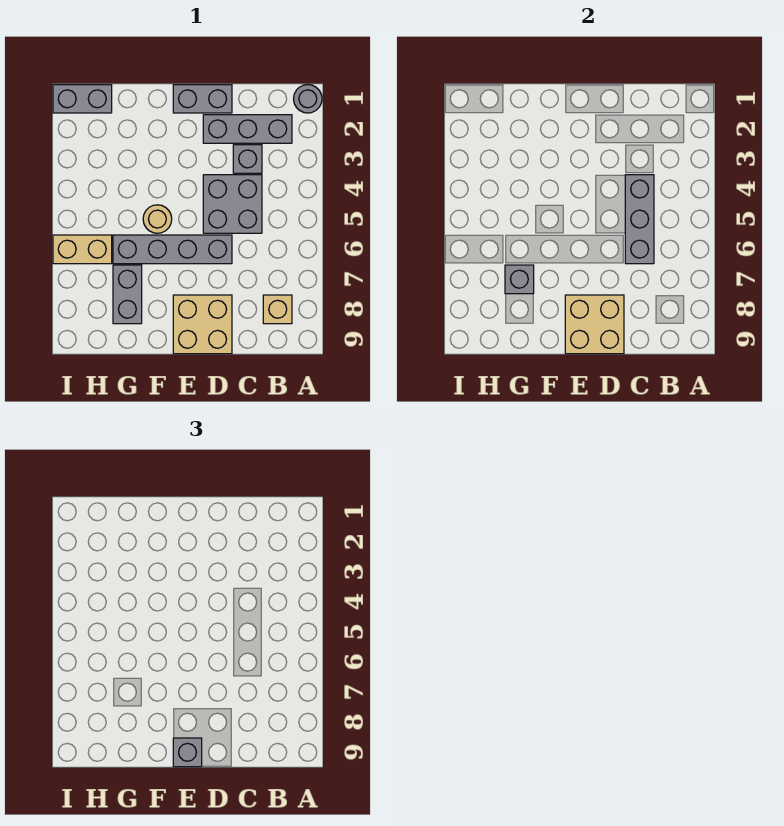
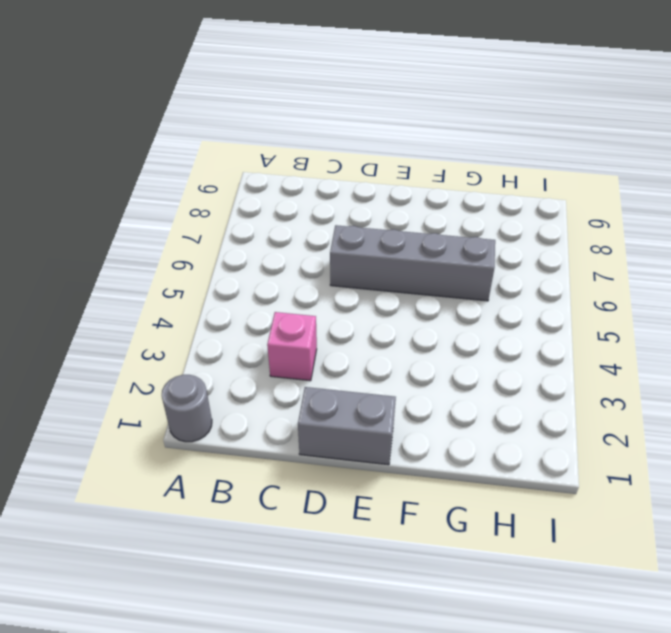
pink 1x1 brick [267,312,317,381] -> grey 1x1 brick [233,145,262,173]
none -> grey 1x3 brick [203,115,292,143]
none -> tan 1x1 brick [263,295,292,324]
none -> grey 2x2 brick [203,175,262,233]

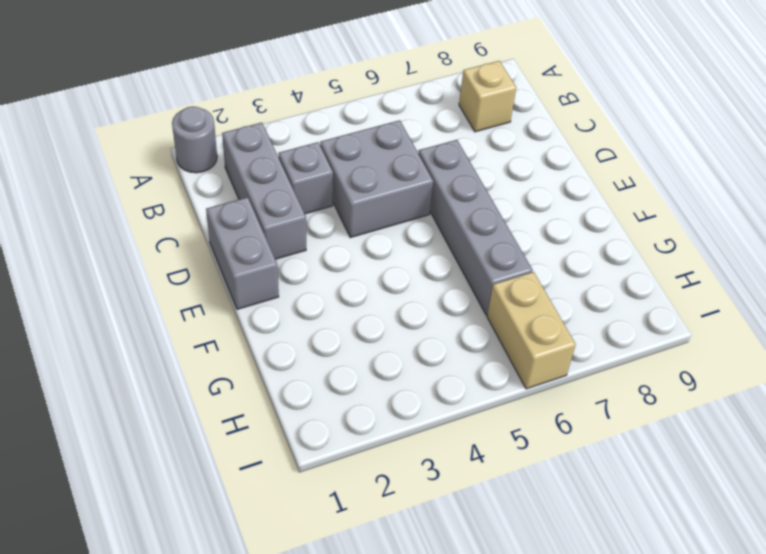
none -> tan 2x2 brick [173,295,232,354]
none -> tan 1x1 round brick [143,205,172,233]
none -> grey 1x2 brick [113,265,142,324]

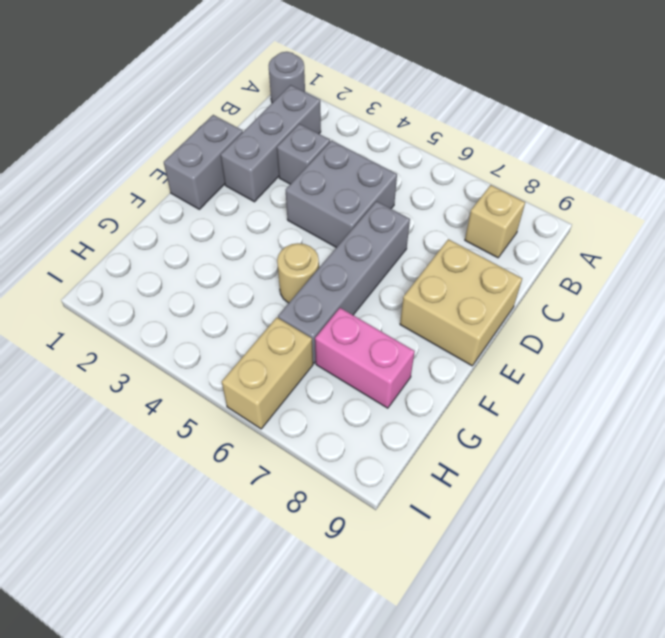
pink 1x2 brick [315,308,415,408] -> grey 1x2 brick [113,265,142,324]
none -> grey 1x2 brick [53,85,112,113]
none -> grey 1x3 brick [625,175,654,264]
none -> tan 2x2 brick [565,295,624,354]

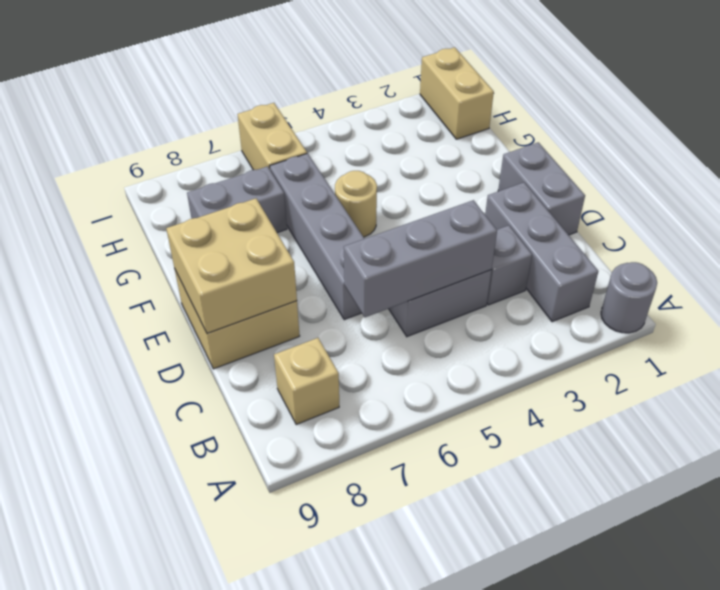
tan 1x2 brick [420,47,494,139] -> grey 1x2 brick [53,85,112,113]
none -> grey 1x1 brick [505,265,534,294]
none -> grey 1x1 brick [173,738,202,767]

